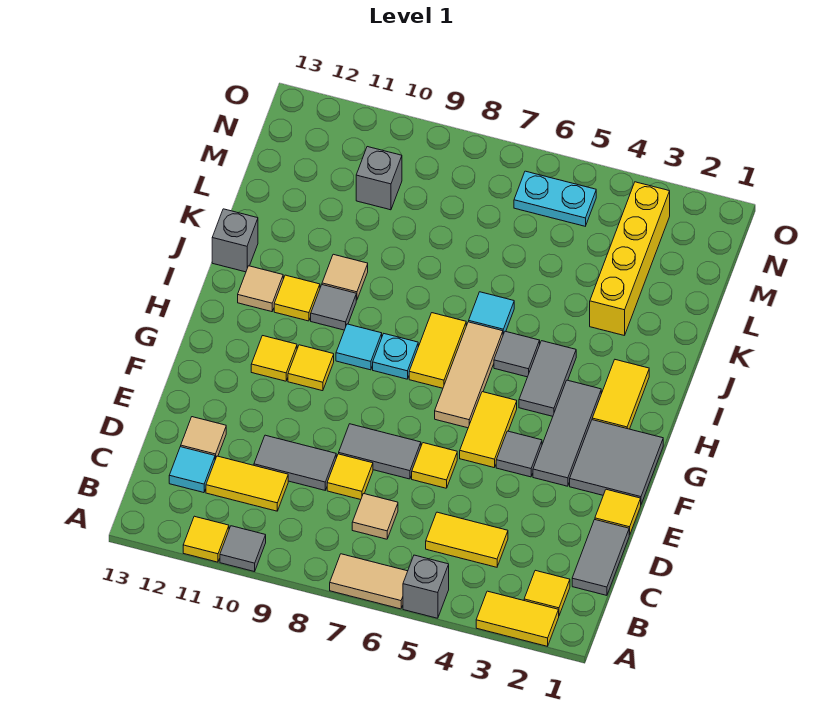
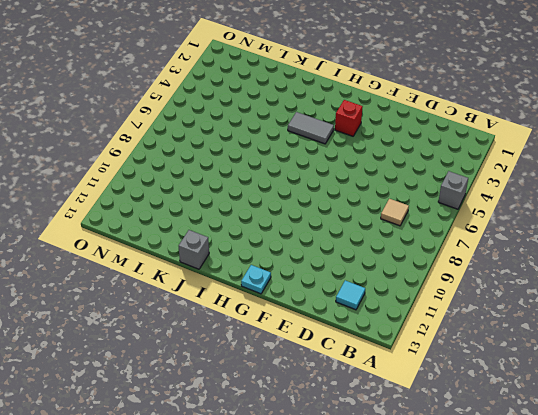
red 1x1 brick [335,100,363,136] -> grey 1x3 tile [533,380,601,486]
cyan 1x1 plate [241,265,271,294] -> cyan 1x1 plate moved to [373,334,418,379]
none -> yellow 1x2 tile [476,591,559,646]
none -> tan 1x2 tile [330,554,408,609]
none -> grey 1x1 tile [220,526,266,572]
none -> yellow 1x1 tile [183,516,229,562]

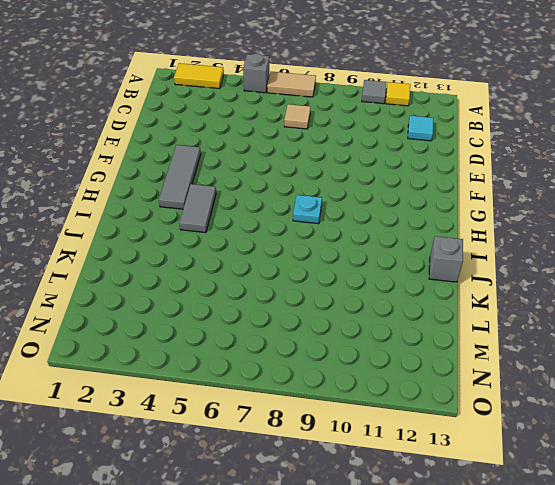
none -> yellow 1x1 tile [524,570,570,615]
none -> grey 1x2 tile [572,520,629,595]
none -> yellow 1x2 tile [426,512,508,567]
none -> yellow 1x2 tile [206,456,288,511]

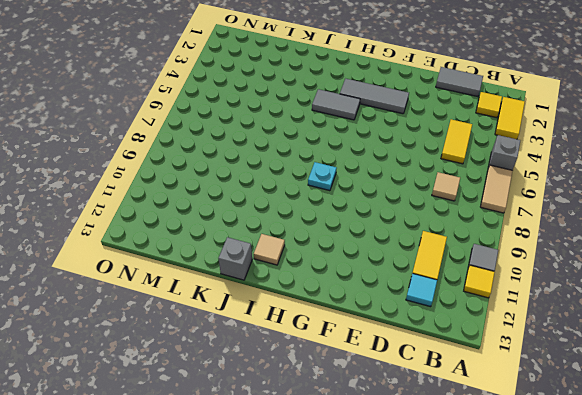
none -> yellow 1x1 tile [327,454,373,500]
none -> grey 1x2 tile [254,435,336,490]
none -> tan 1x1 tile [181,417,226,460]
none -> yellow 1x1 tile [595,489,641,535]

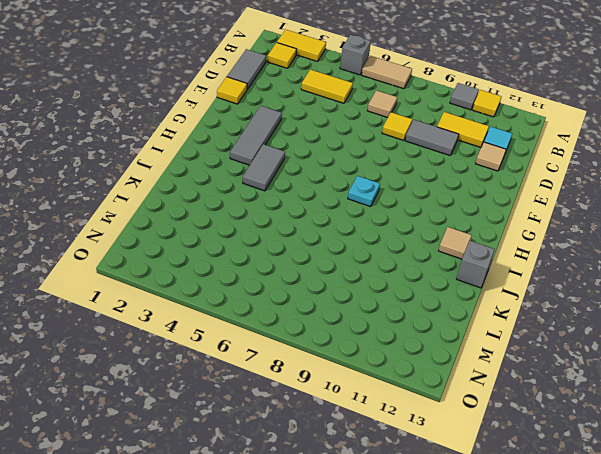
none -> yellow 1x1 tile [412,443,457,488]
none -> grey 1x2 tile [339,424,421,479]
none -> grey 2x2 tile [570,420,663,504]
none -> grey 1x1 tile [496,431,542,477]

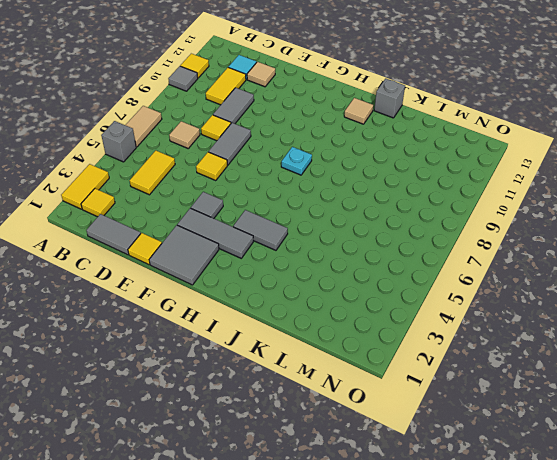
none -> yellow 1x2 tile [460,392,517,468]
none -> tan 1x3 tile [435,322,503,428]
none -> yellow 1x1 tile [288,345,334,391]
none -> yellow 1x1 tile [251,336,297,381]

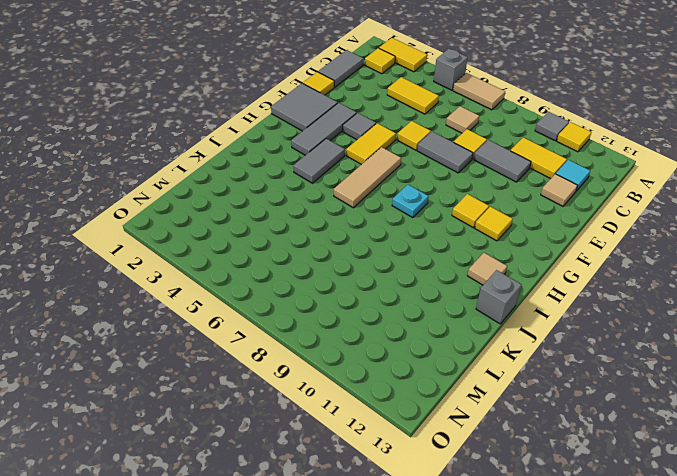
none -> yellow 1x2 tile [592,360,649,429]
none -> yellow 1x2 tile [409,313,466,388]
none -> cyan 1x1 tile [336,324,382,370]
none -> grey 1x1 tile [494,331,540,377]

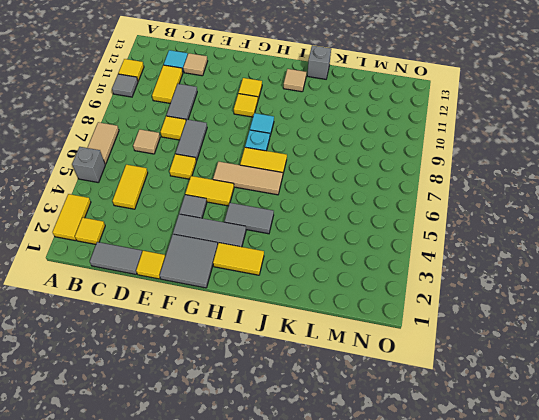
none -> grey 1x1 tile [494,331,540,377]
none -> grey 1x1 tile [311,285,356,330]
none -> yellow 1x1 tile [274,275,320,321]
none -> cyan 1x1 tile [469,292,514,334]

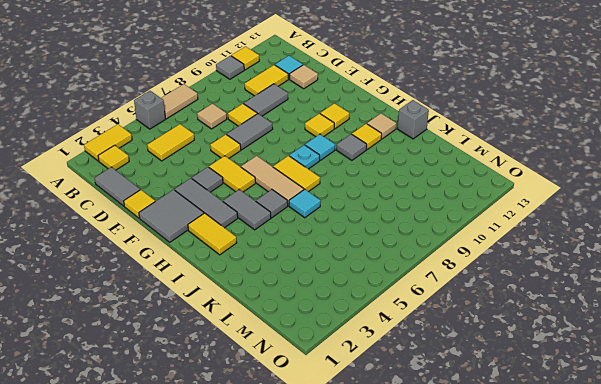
none -> tan 1x1 tile [322,254,368,300]
none -> yellow 1x4 brick [590,182,670,336]
none -> grey 1x1 brick [356,147,402,210]
none -> cyan 1x2 plate [514,171,596,226]

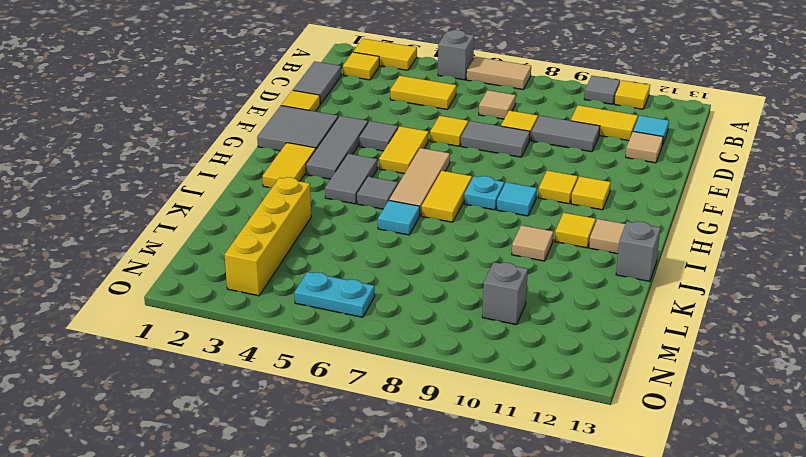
none -> grey 1x1 tile [311,285,356,330]

